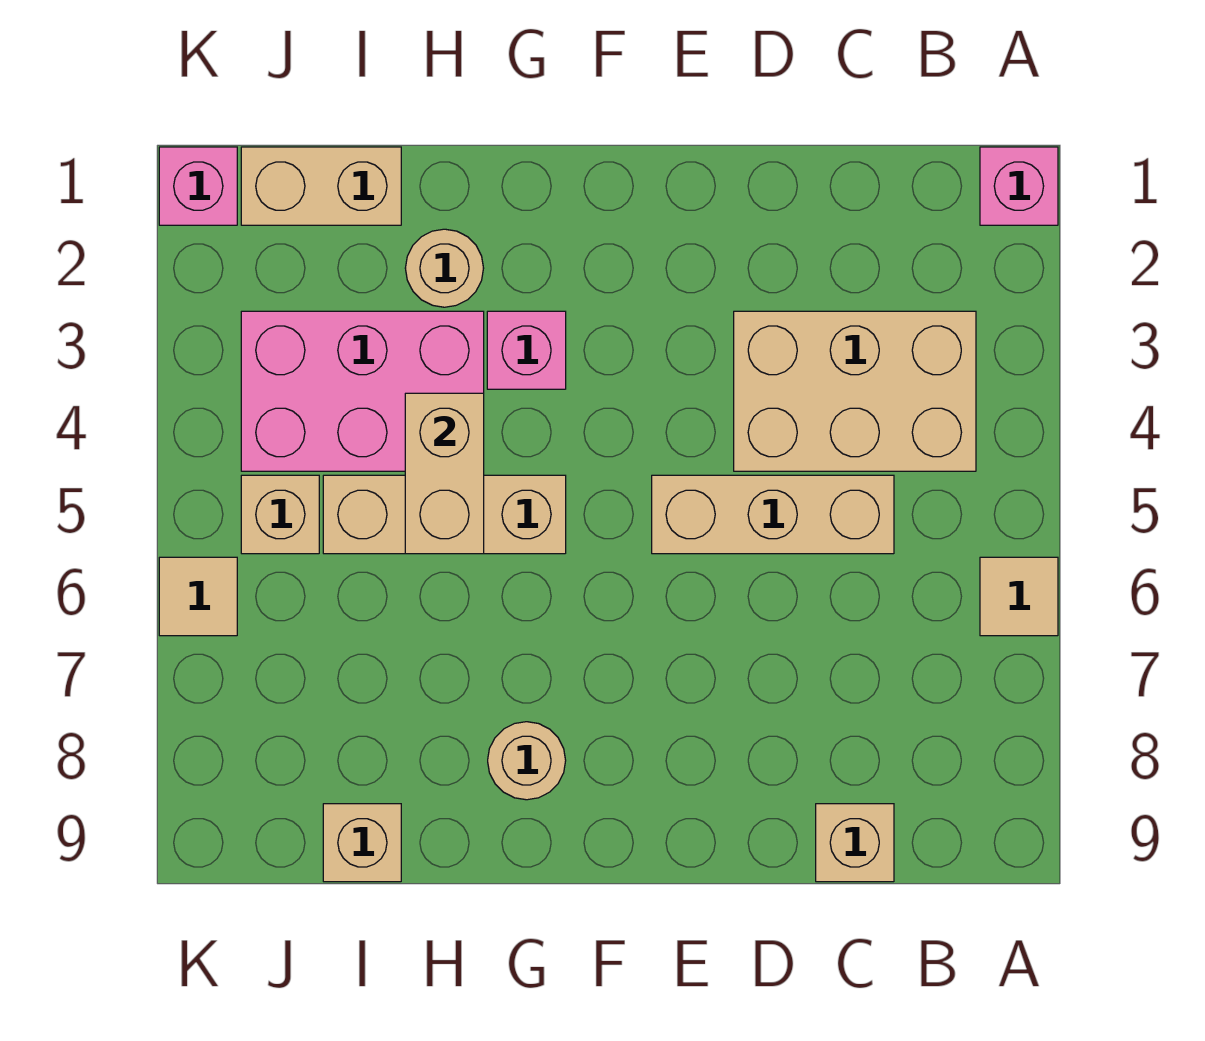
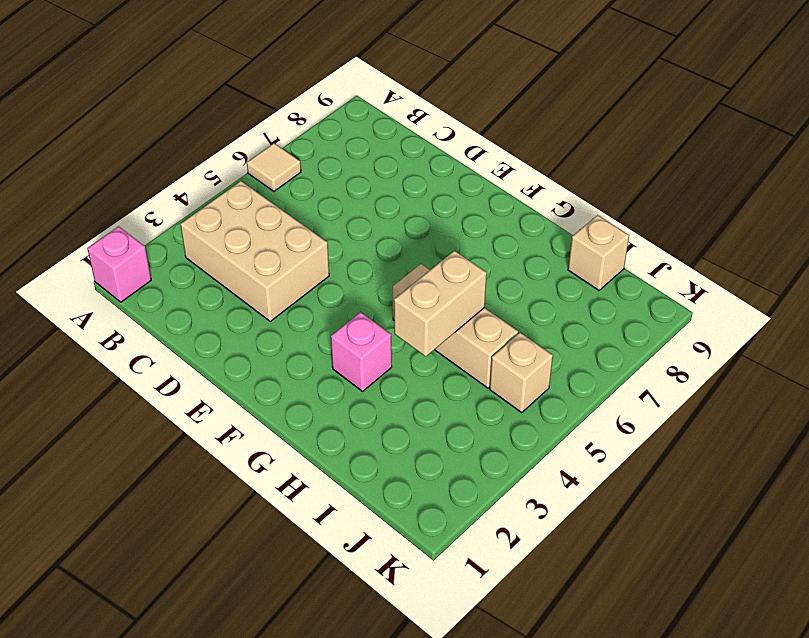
none -> tan 1x3 brick [652,475,894,554]
none -> tan 1x1 brick [816,804,894,882]
none -> tan 1x1 round brick [488,722,566,800]

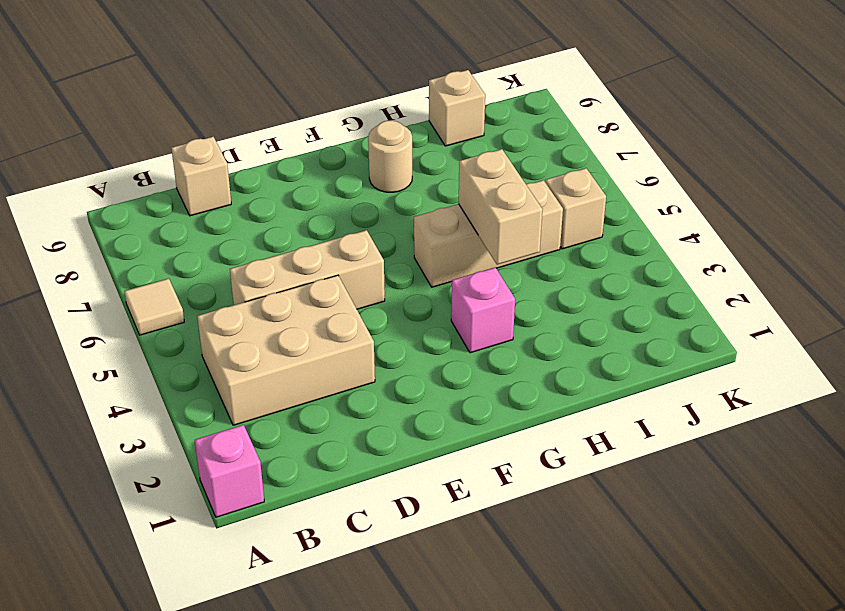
none -> tan 1x1 round brick [405,229,484,307]
none -> pink 2x3 brick [241,311,484,471]
none -> tan 1x2 brick [241,147,401,225]

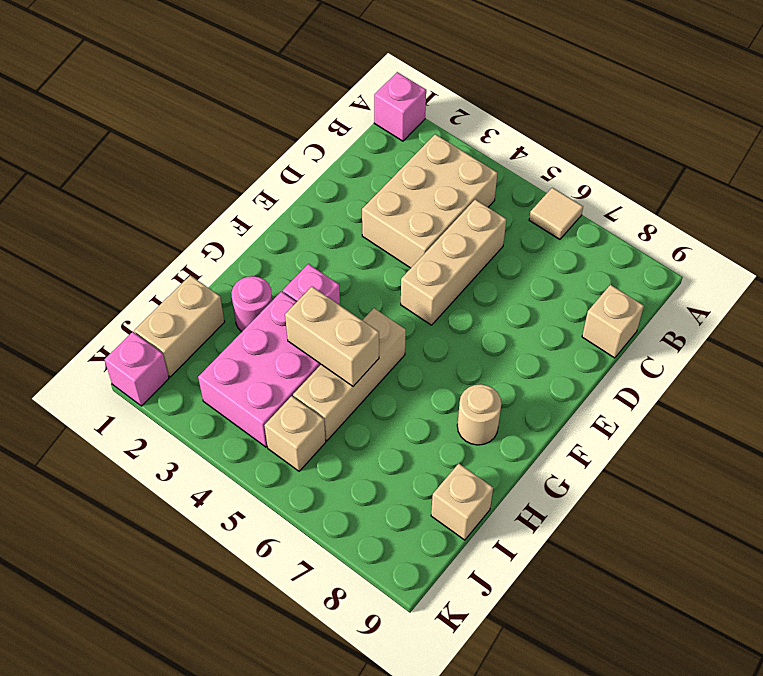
pink 1x1 round brick [231,276,272,332] -> tan 1x1 round brick [405,229,484,307]
none -> tan 1x1 tile [159,557,237,636]

